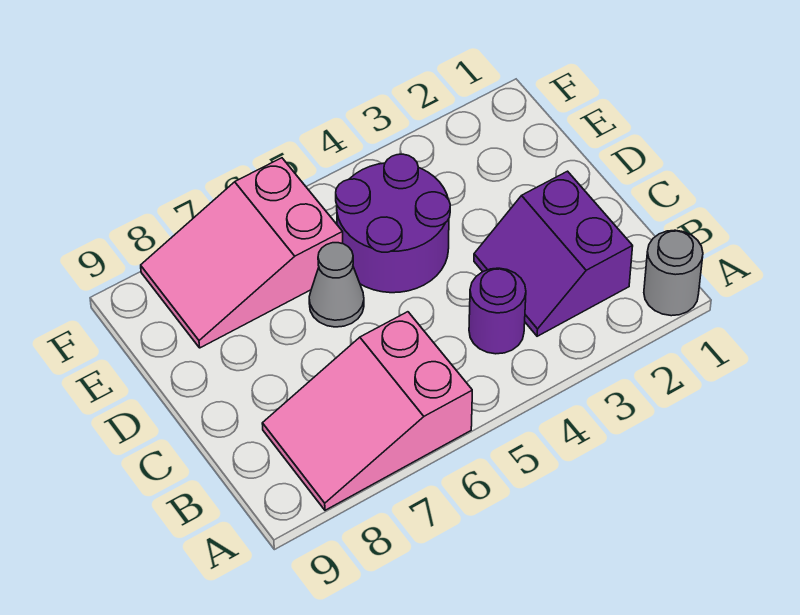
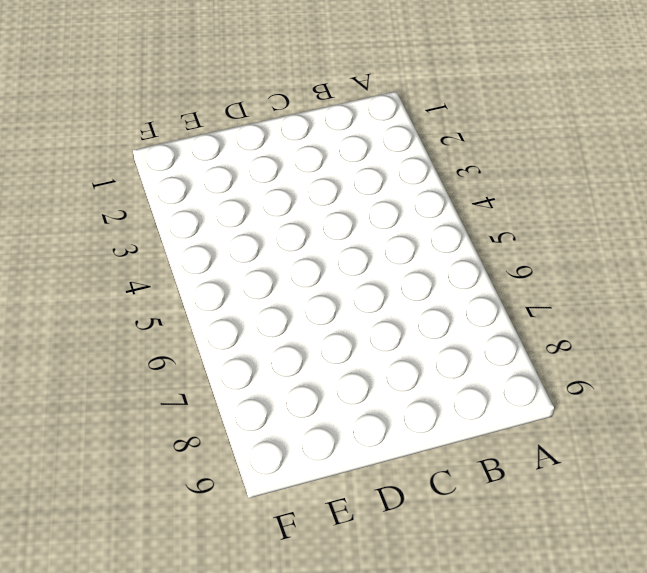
none -> grey 1x1 round brick [644,230,703,316]
none -> pink 2x3 slope [262,312,472,510]

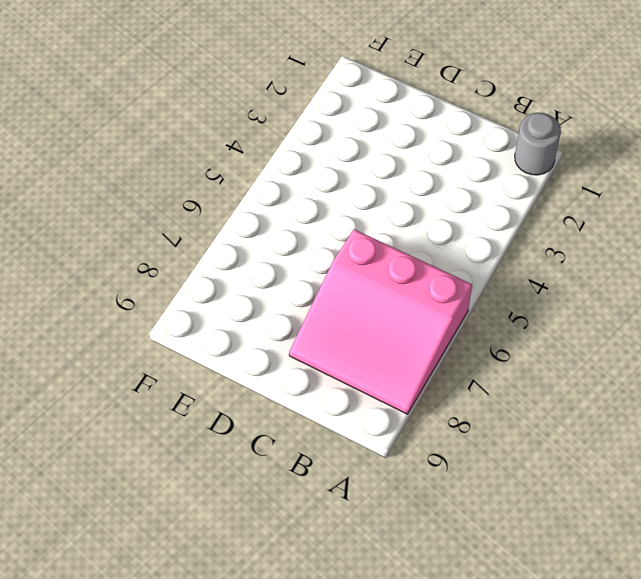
pink 3x3 slope [289,229,472,414] -> pink 2x3 slope [262,312,472,510]
none -> purple 2x2 slope [474,171,633,336]
none -> purple 1x1 round brick [469,268,526,354]

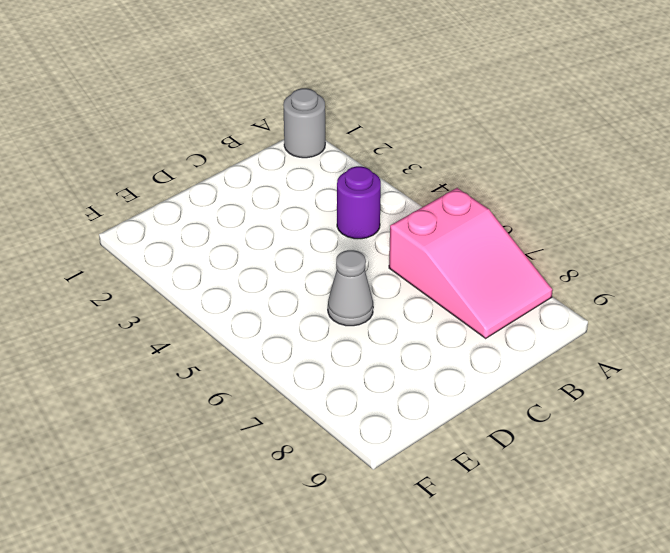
none -> purple 2x2 slope [474,171,633,336]
none -> purple 2x2 round brick [336,154,450,293]

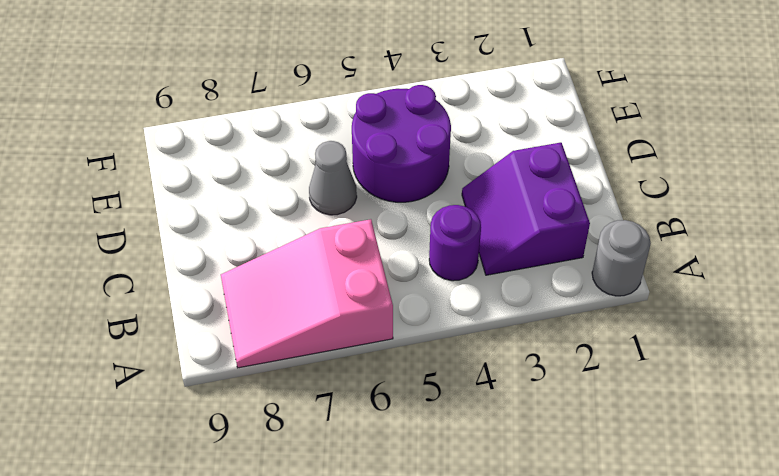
none -> pink 2x3 slope [141,158,343,348]

